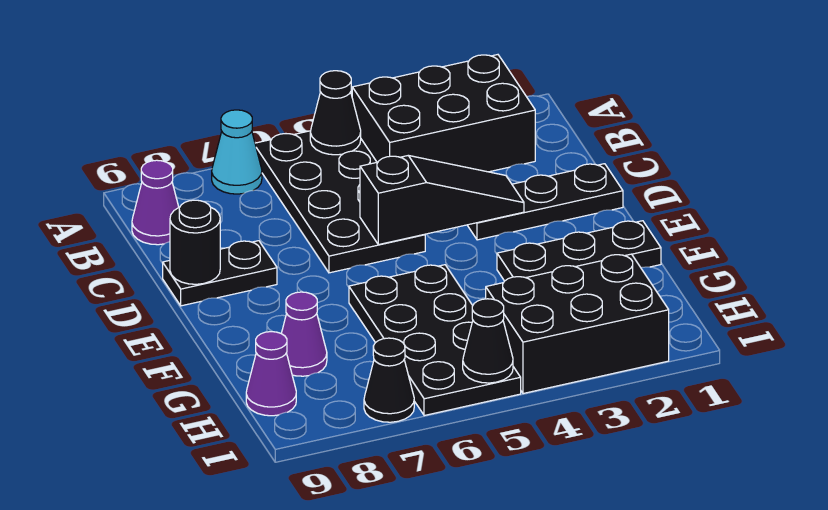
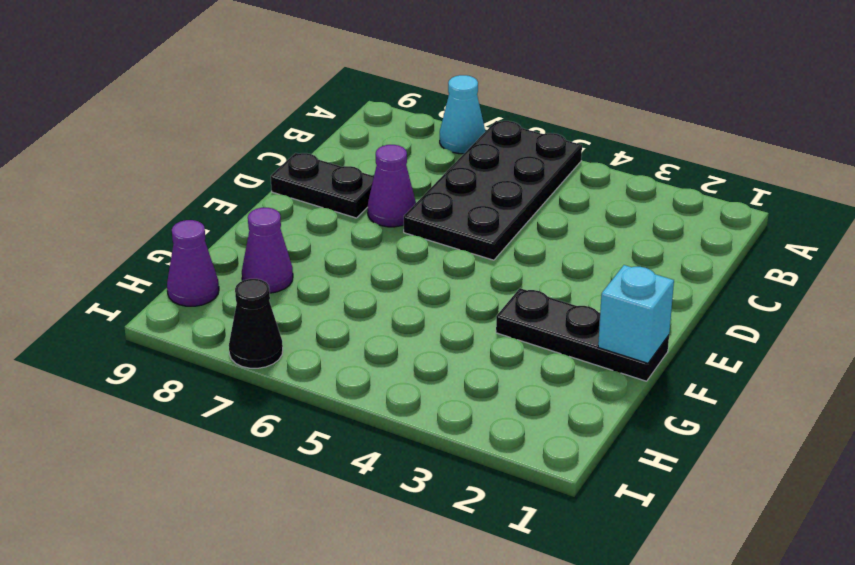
purple 1x1 cone [368,145,416,227] -> purple 1x1 cone moved to [132,160,179,245]
cyan 1x1 brick [598,265,674,363] -> none
none -> black 2x3 brick [352,55,535,172]
none -> black 1x3 plate [467,164,623,240]
none -> black 2x4 plate [349,265,521,416]

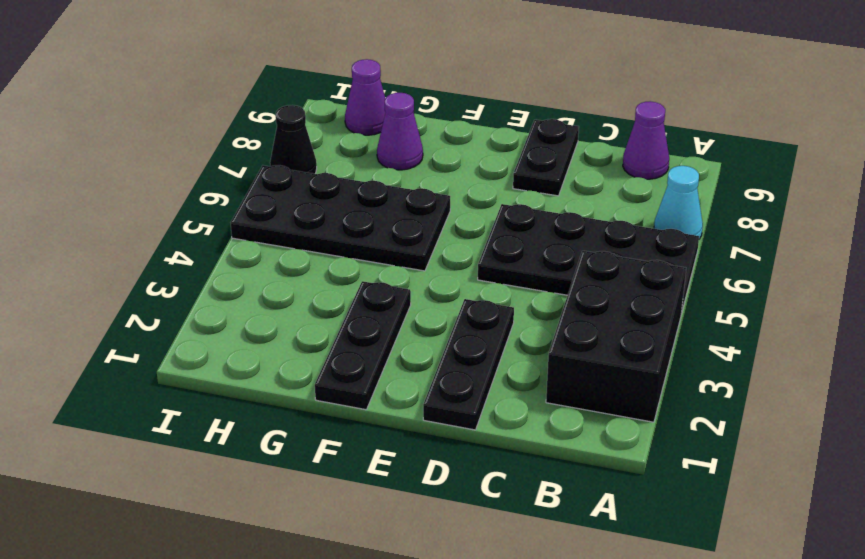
none -> black 2x3 brick [486,254,669,393]
none -> black 1x1 cone [310,71,361,155]
none -> black 1x3 slope [360,156,524,245]

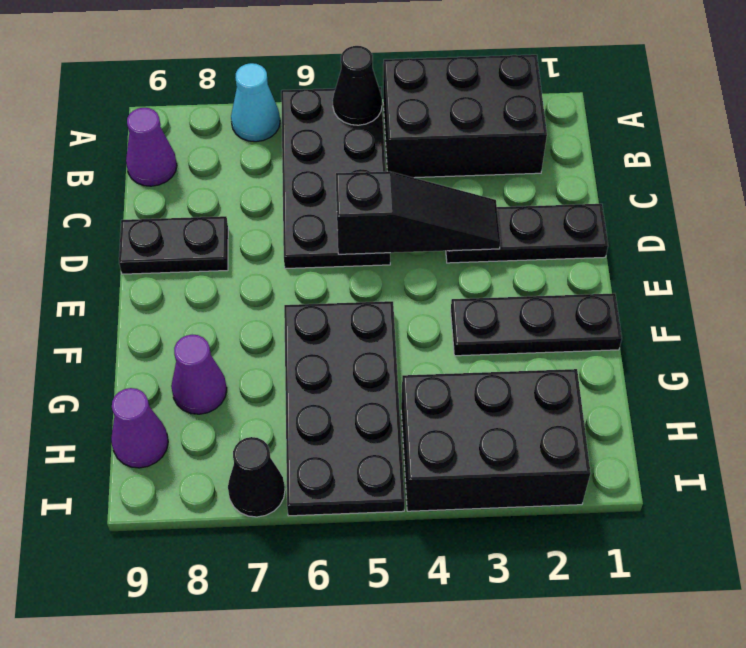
none -> black 1x1 round brick [170,200,220,284]
none -> black 1x1 cone [463,299,513,383]

